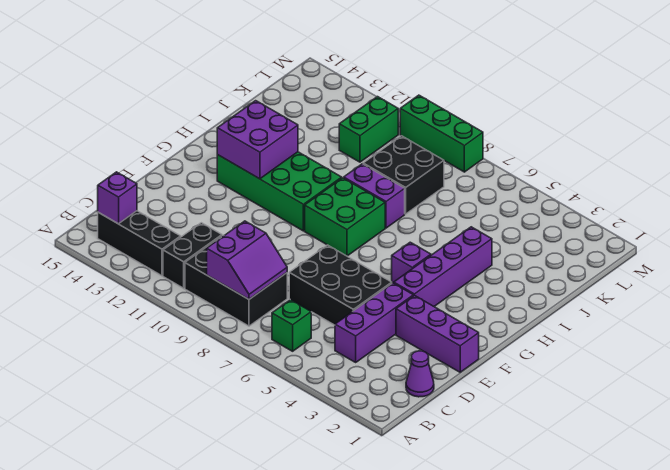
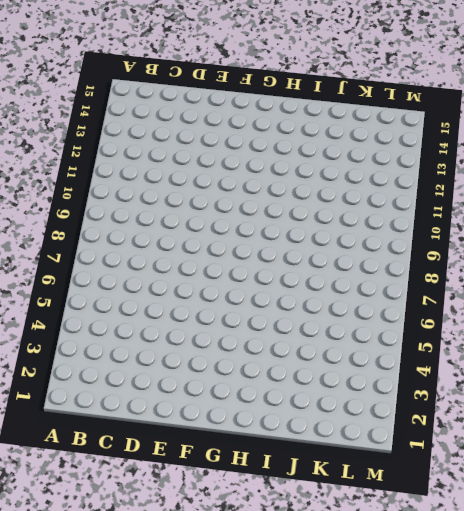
none -> green 1x1 brick [272,300,311,351]
none -> black 2x3 brick [185,235,287,326]
none -> black 1x2 brick [163,223,222,288]

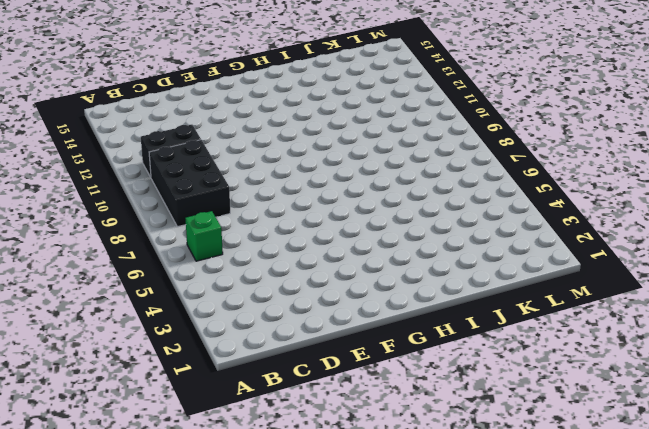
none -> black 1x3 brick [98,211,181,276]
none -> purple 1x1 cone [406,351,434,397]
none -> purple 1x3 brick [335,283,414,362]

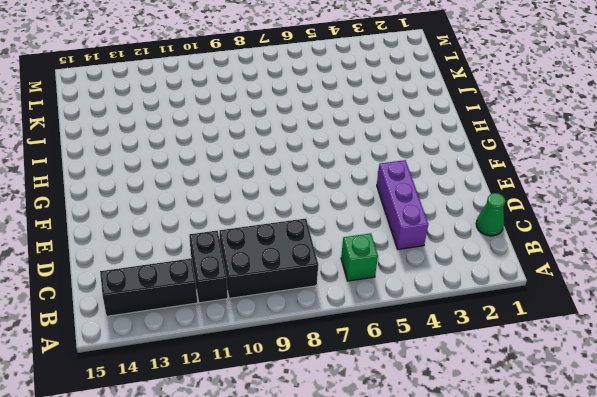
green 1x1 cone [476,193,505,236] -> purple 1x1 cone [406,351,434,397]
none -> black 2x3 brick [289,245,392,325]
none -> purple 1x3 brick [396,295,479,372]
none -> purple 1x4 brick [394,227,492,306]

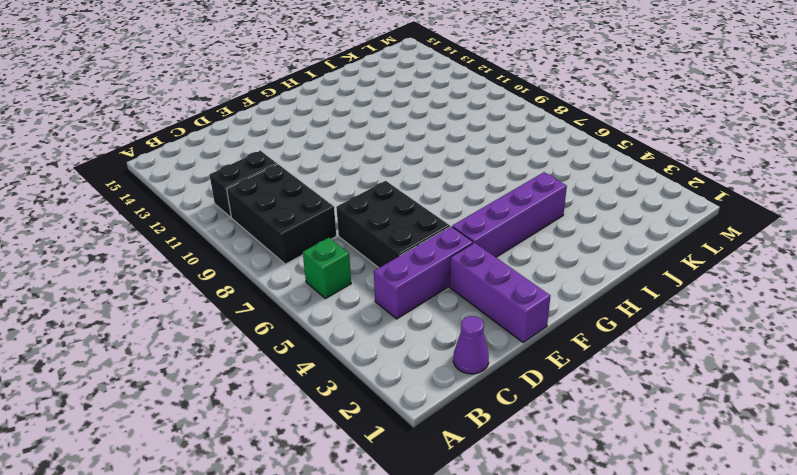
none -> black 1x3 brick [98,211,181,276]
none -> purple 1x1 brick [392,242,431,283]
none -> green 2x2 brick [305,178,385,256]

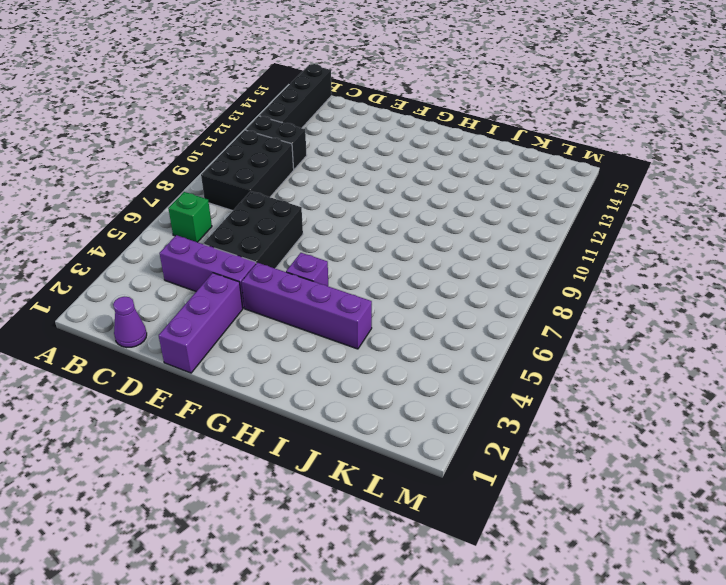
black 1x4 brick [259,64,332,128] -> black 1x3 brick [98,211,181,276]
none -> green 2x2 brick [305,178,385,256]
none -> green 2x4 brick [217,152,342,231]
none -> purple 1x2 brick [344,164,405,228]

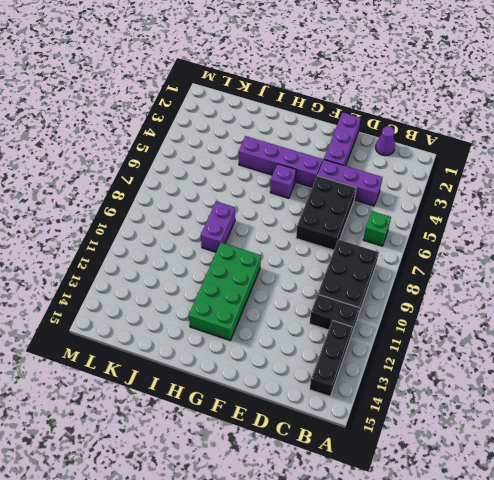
none -> green 2x2 brick [305,178,385,256]
none -> black 2x2 brick [363,136,444,214]
none -> green 1x2 brick [339,97,398,162]

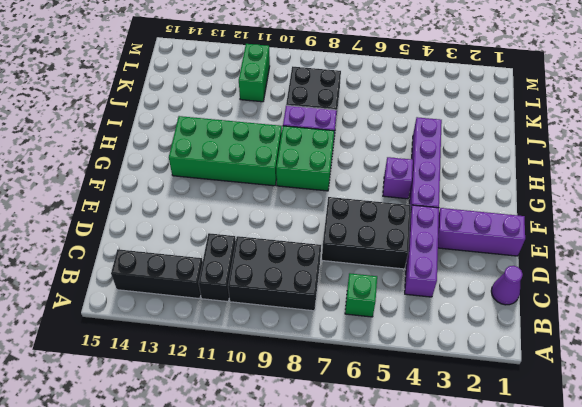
none -> green 1x3 brick [400,95,483,172]
none -> purple 2x2 slope [207,221,287,299]
none -> purple 1x1 brick [98,172,137,224]

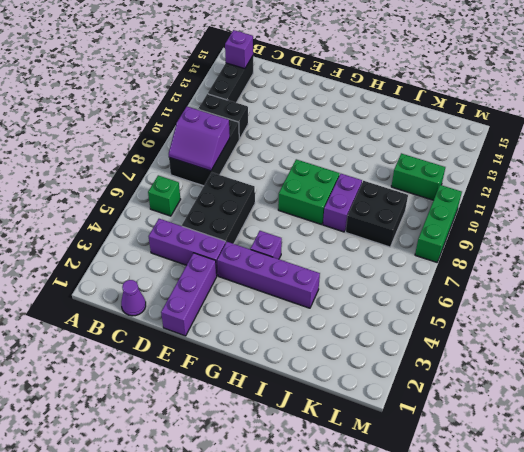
none -> green 2x4 brick [217,152,342,231]
none -> purple 2x2 brick [217,101,298,179]

